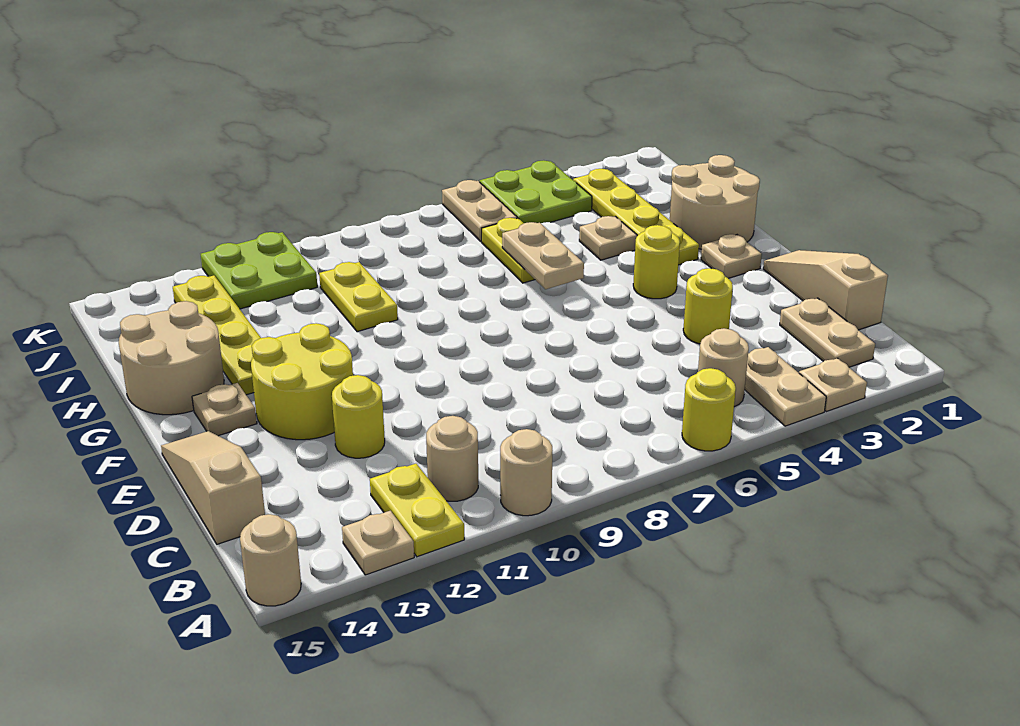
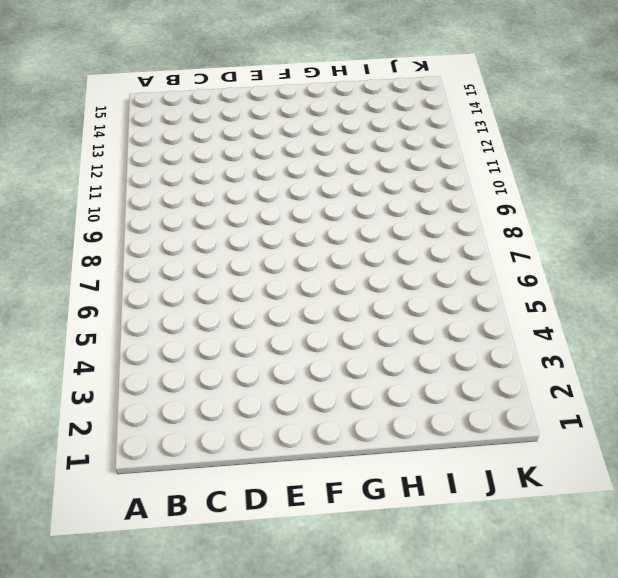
none -> tan 1x1 plate [799,358,867,412]
none -> tan 1x2 plate [745,347,826,426]
none -> yellow 1x1 round brick [682,368,736,451]

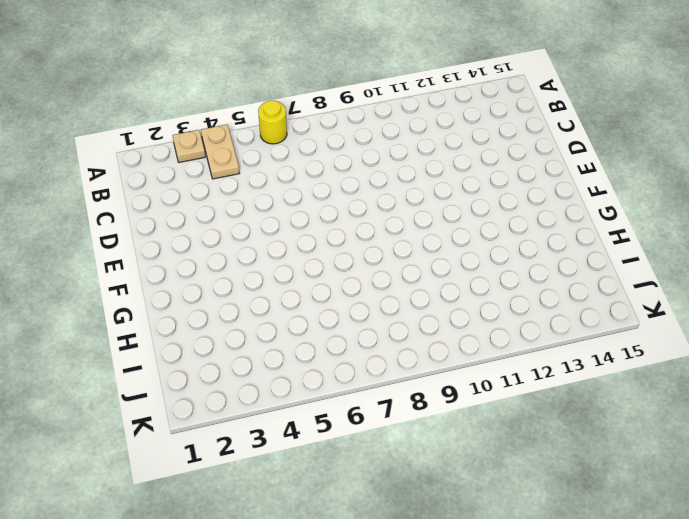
none -> tan 1x1 round brick [500,429,553,516]
none -> yellow 1x2 plate [370,464,464,557]
none -> tan 1x1 plate [342,511,414,575]

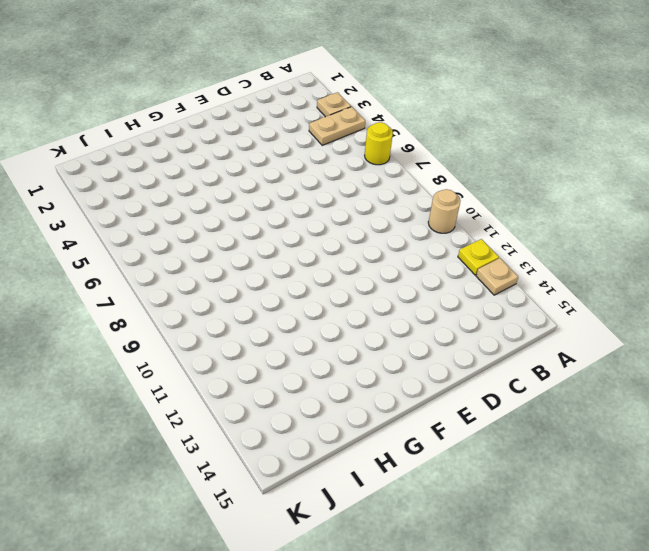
yellow 1x1 plate [458,239,499,275] -> yellow 1x2 plate [370,464,464,557]
none -> tan 1x1 round brick [240,514,301,606]
none -> tan 1x2 plate [780,298,875,367]
none -> tan 1x1 round brick [698,328,749,407]

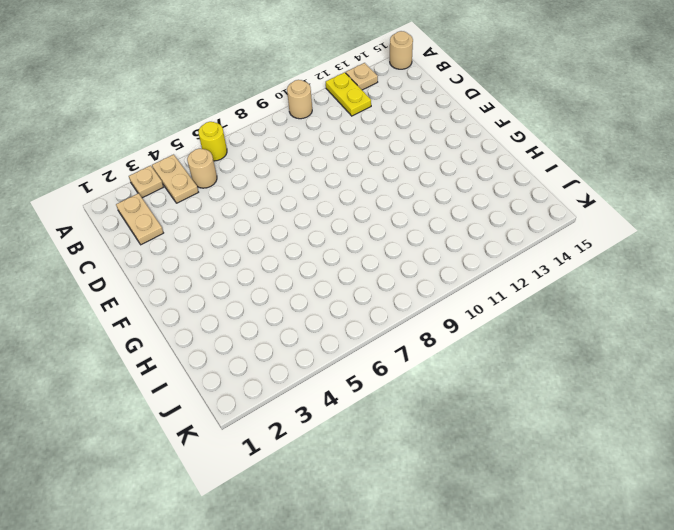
none -> tan 1x1 round brick [426,416,478,501]
none -> tan 1x3 slope [763,250,888,330]
none -> tan 1x3 slope [161,431,265,544]

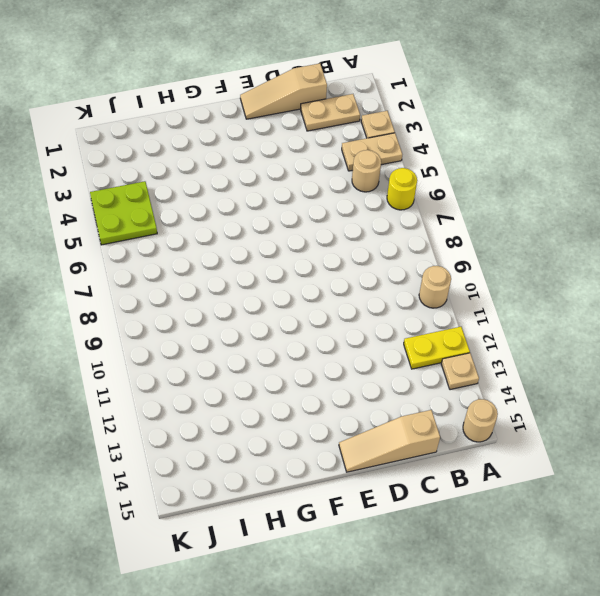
none -> tan 1x1 round brick [426,416,478,501]
none -> yellow 1x1 round brick [683,268,733,344]
none -> yellow 1x1 round brick [332,375,385,458]

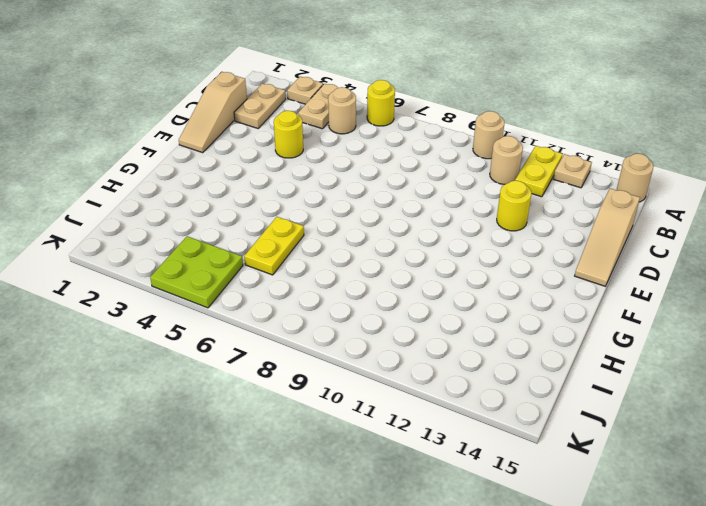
none -> yellow 2x2 round brick [251,323,353,440]
none -> tan 1x1 plate [701,234,762,278]
none -> yellow 1x1 round brick [633,225,680,299]

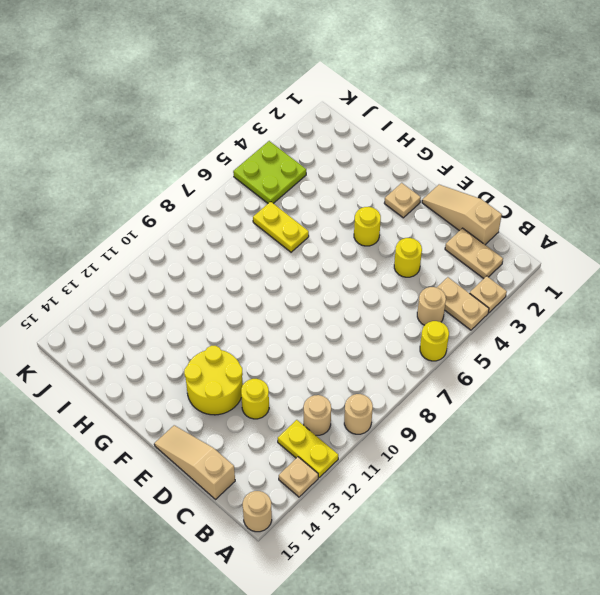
none -> tan 1x1 plate [192,383,257,436]
none -> tan 2x2 round brick [670,155,760,249]
none -> yellow 1x4 plate [573,169,699,265]

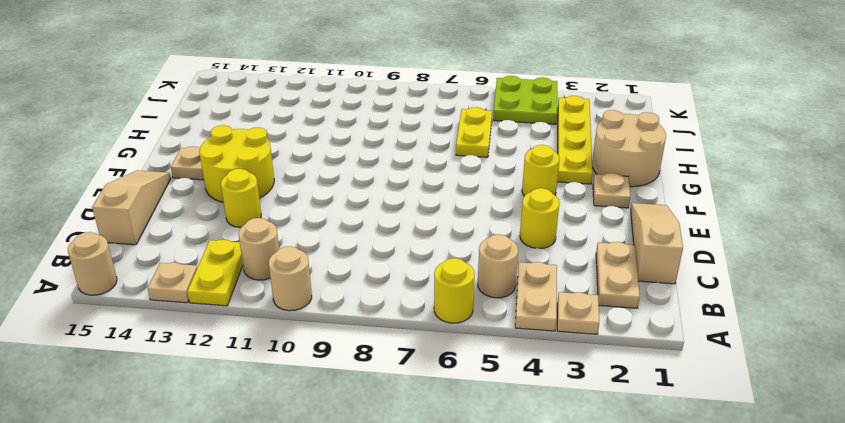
none -> yellow 1x4 plate [173,275,261,395]
none -> tan 2x2 round brick [119,301,224,415]
none -> tan 1x1 plate [579,216,637,260]

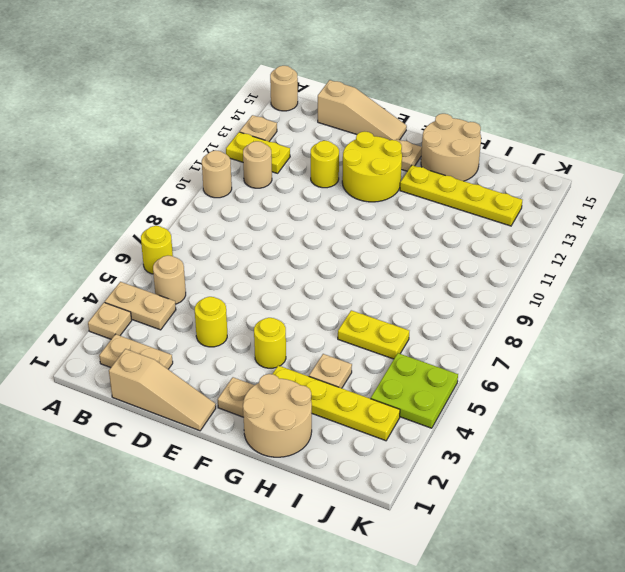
none -> yellow 1x2 plate [319,262,398,332]
none -> tan 1x2 plate [442,180,517,242]
none -> lime 2x2 plate [201,232,317,309]

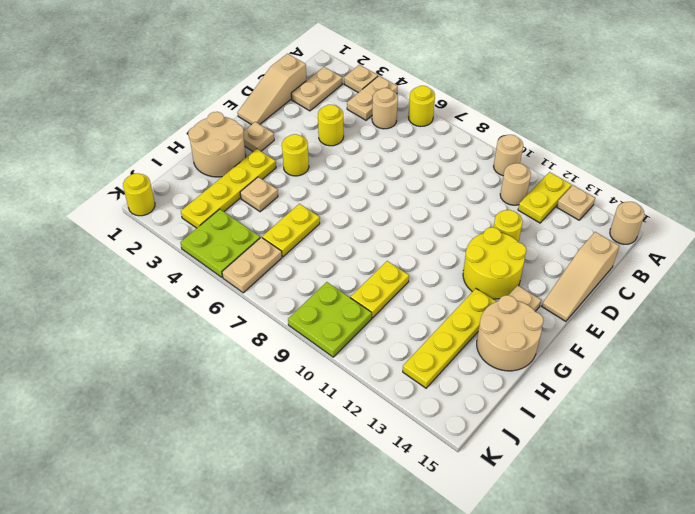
lime 2x2 plate [288,282,372,357] -> lime 2x2 plate moved to [201,232,317,309]
yellow 1x1 round brick [123,173,155,216] -> none
none -> tan 1x2 plate [502,222,584,289]

